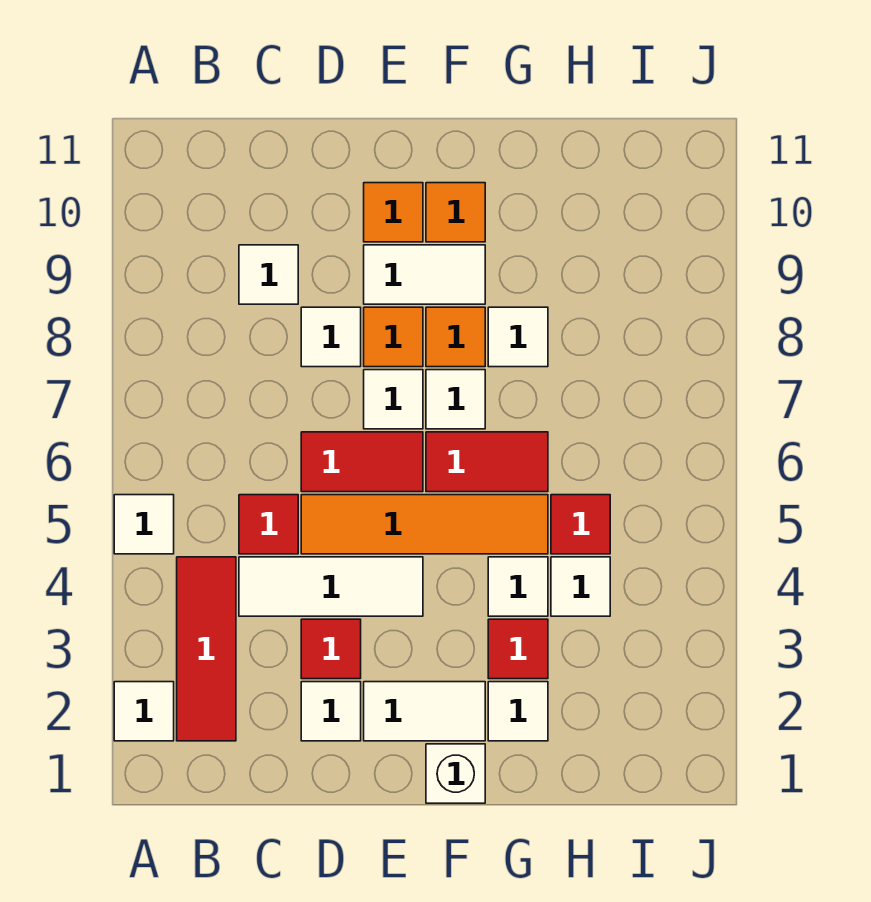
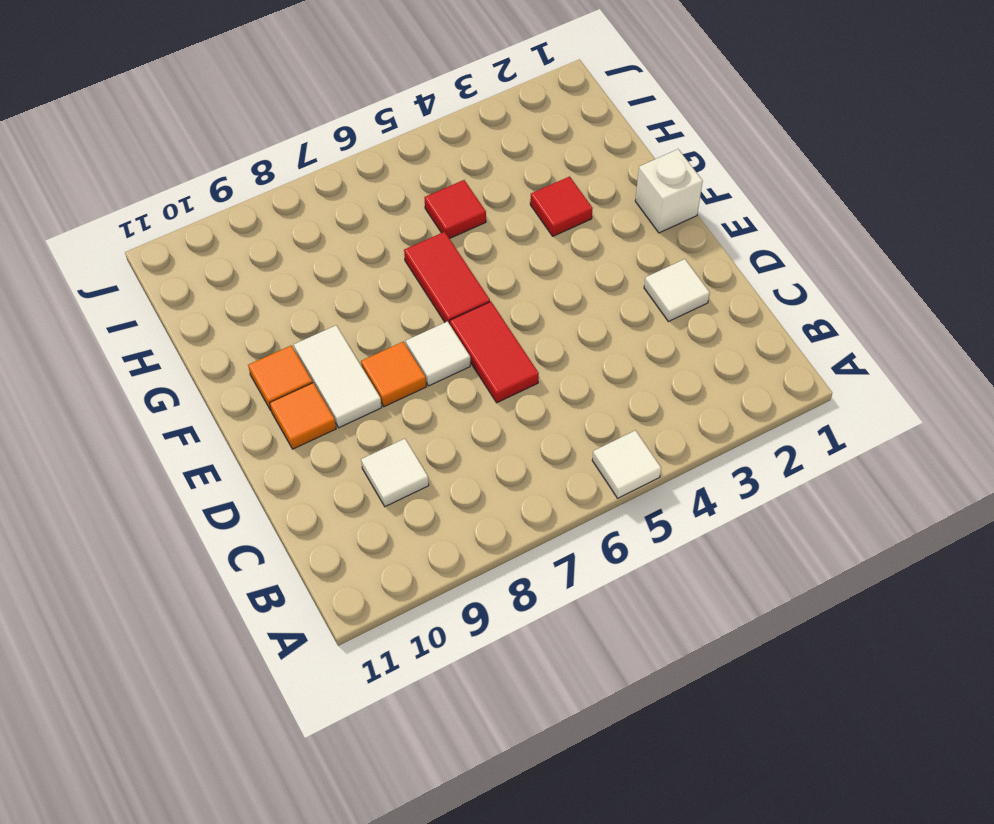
none -> white 1x1 tile [114,682,174,741]
none -> red 1x3 tile [177,557,236,741]
none -> white 1x3 tile [239,557,423,616]

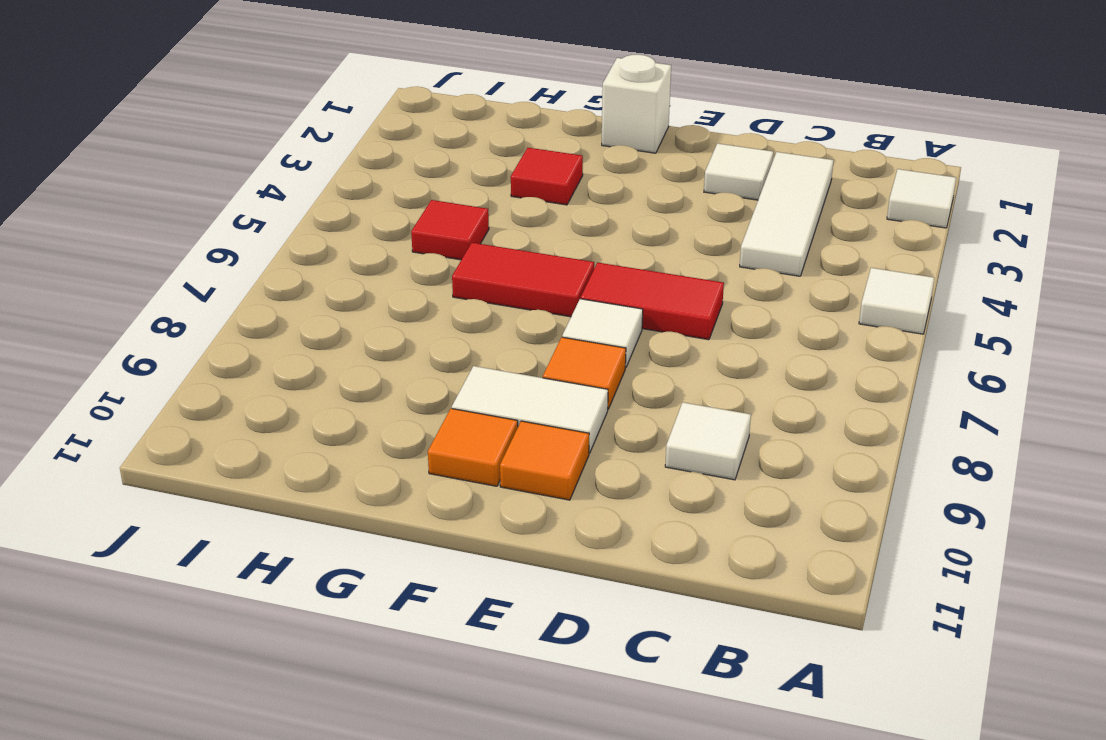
white 1x3 tile [740,152,833,276] -> white 1x3 tile turned to [239,557,423,616]
none -> red 1x3 tile [177,557,236,741]
none -> red 1x1 tile [239,495,298,554]
none -> red 1x1 tile [301,619,361,679]

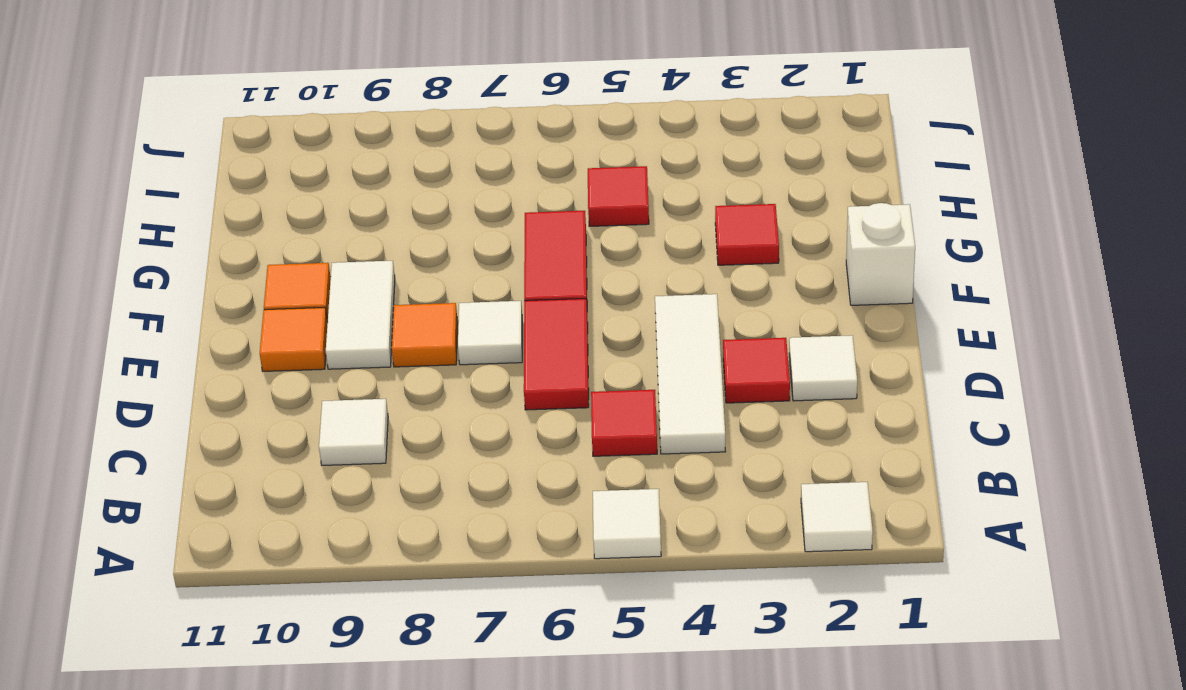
none -> red 1x3 tile [177,557,236,741]
none -> orange 1x4 tile [301,495,548,554]
none -> white 1x1 tile [301,307,361,367]

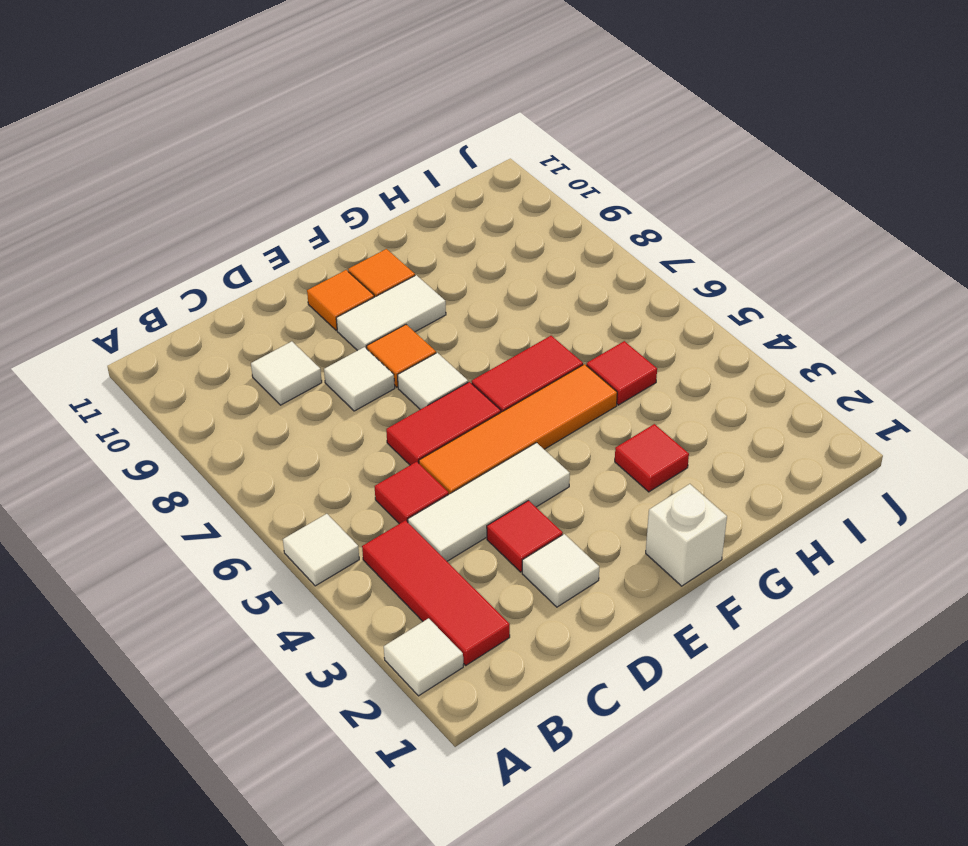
none -> white 1x2 tile [364,682,485,741]
none -> white 1x1 tile [426,370,485,429]
none -> orange 1x1 tile [426,307,485,367]

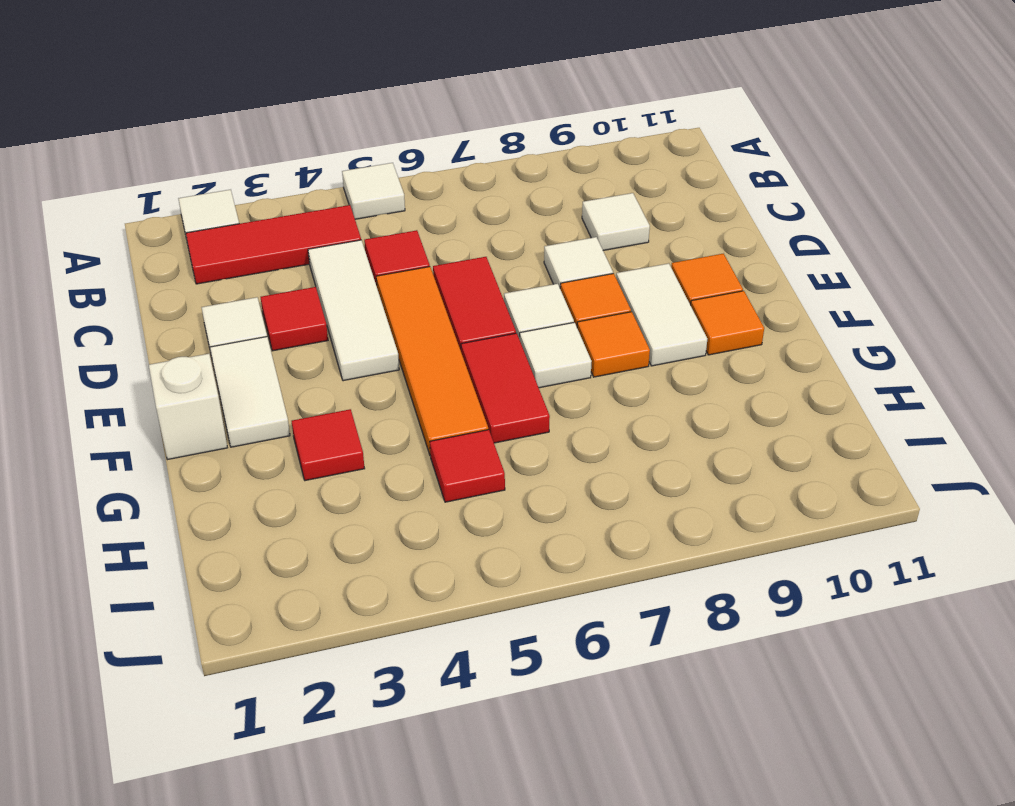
none -> white 1x1 tile [488,682,548,741]
none -> white 1x1 tile [488,557,548,616]
none -> white 1x1 tile [488,307,548,367]

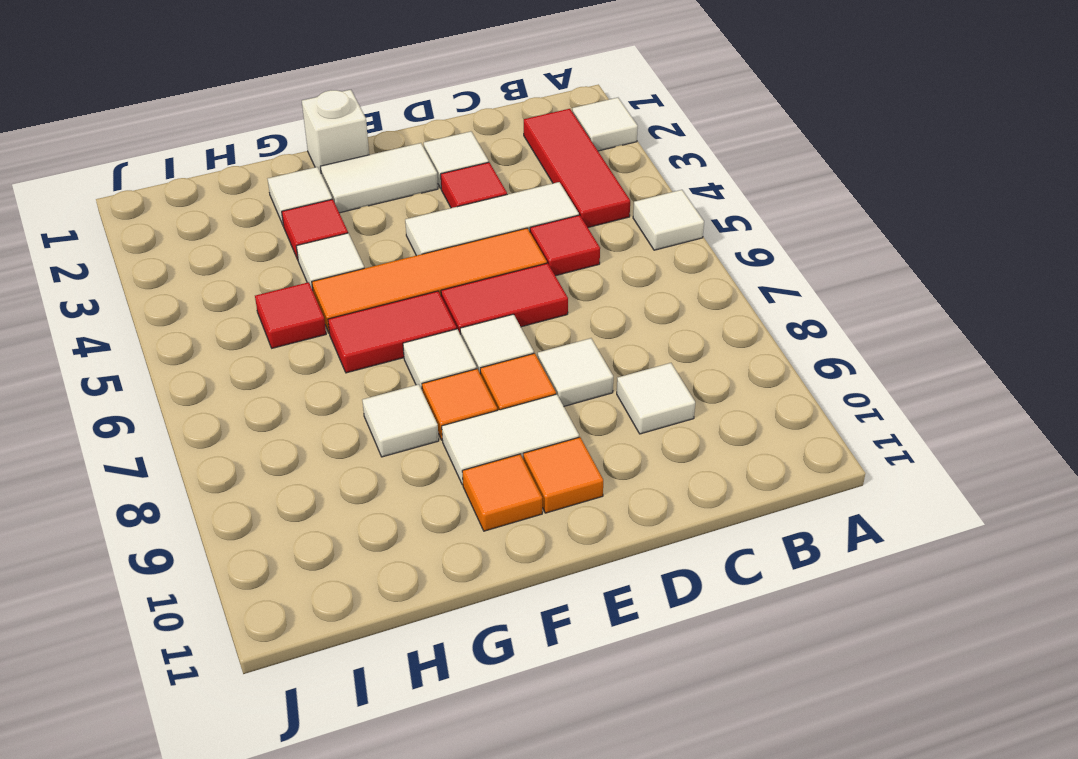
none -> white 1x1 tile [551,557,610,616]

